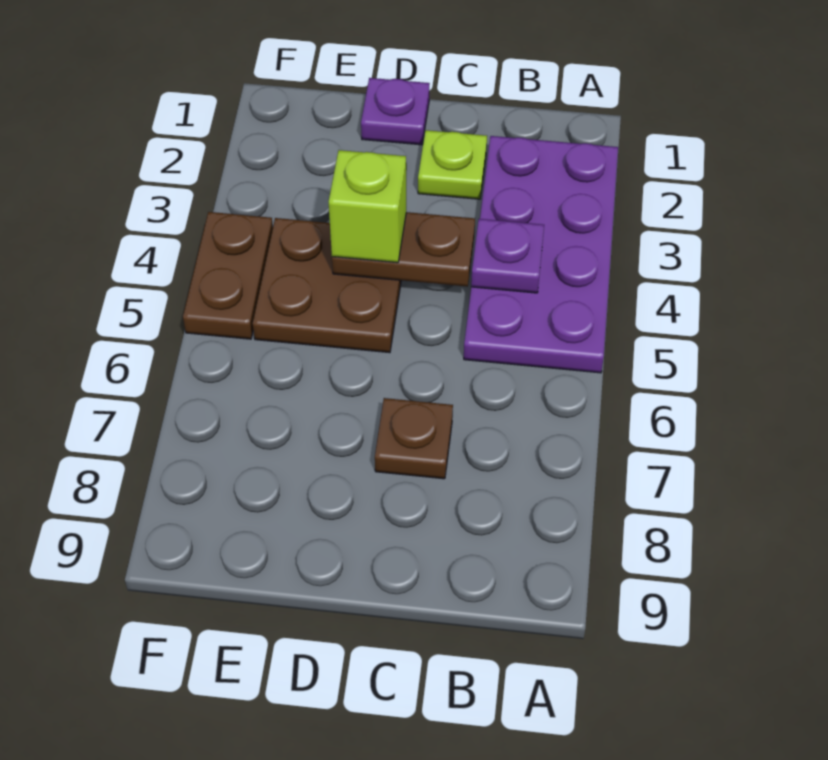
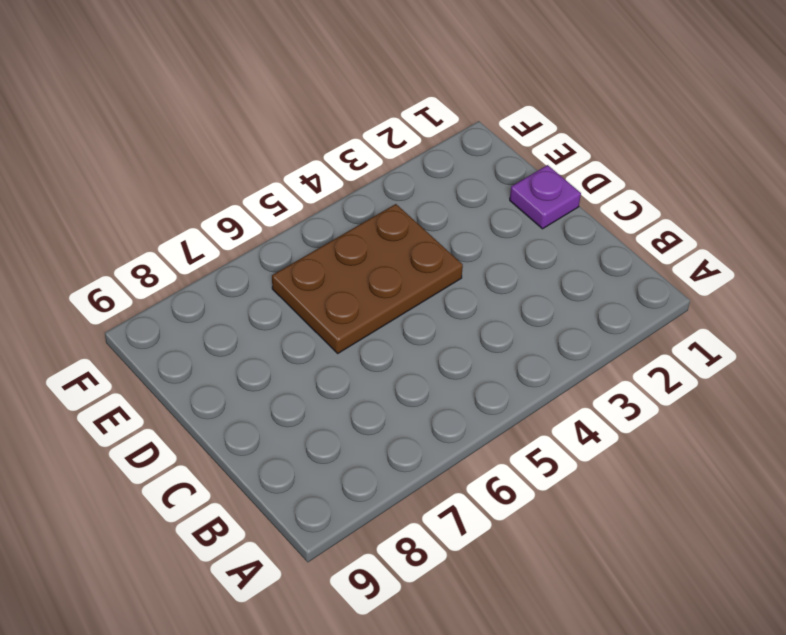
brown 2x3 plate [272,204,463,353] -> brown 2x2 plate [253,218,401,353]
none -> purple 2x4 plate [464,136,618,373]
none -> lime 1x1 plate [418,130,487,199]

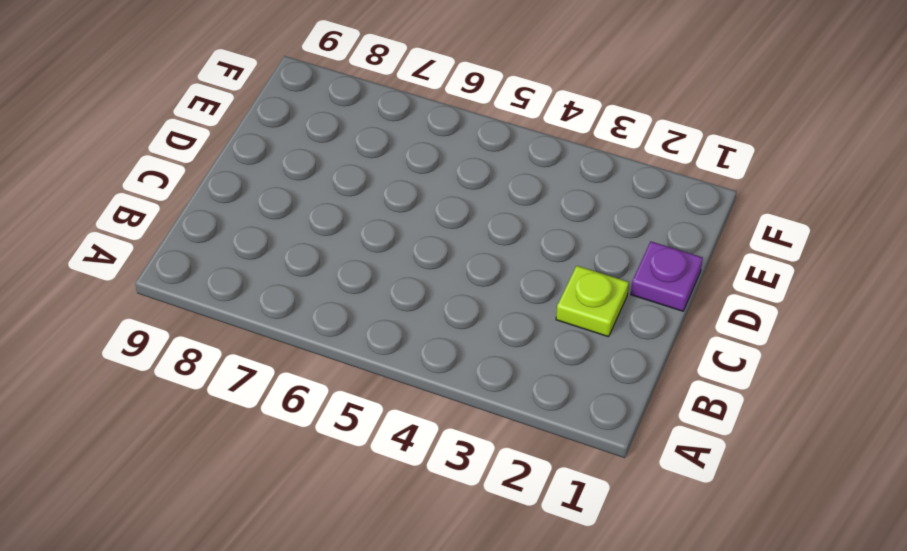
none -> purple 2x4 plate [464,136,618,373]
none -> brown 1x1 plate [375,398,453,479]

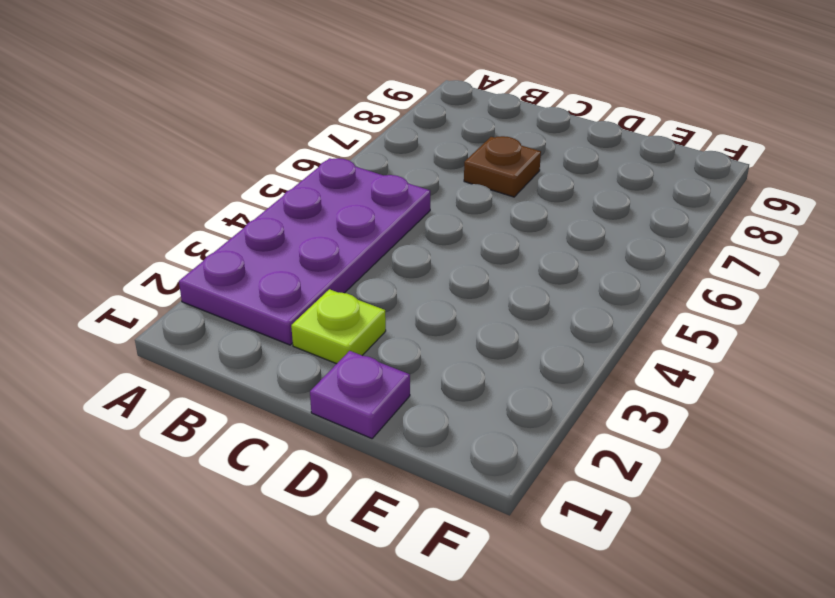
none -> brown 2x2 plate [253,218,401,353]
none -> brown 1x2 plate [183,212,273,339]

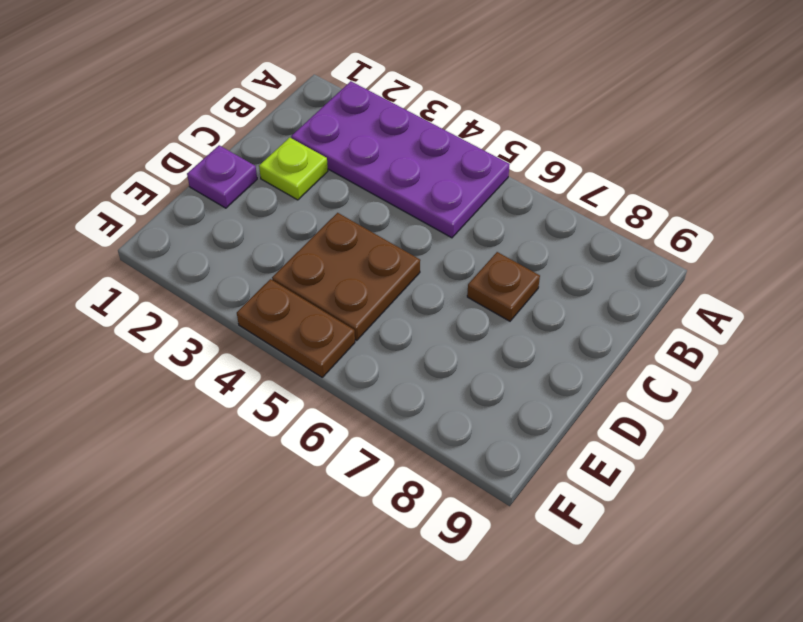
none -> purple 1x1 plate [471,219,544,293]
none -> brown 1x2 plate [332,212,475,287]

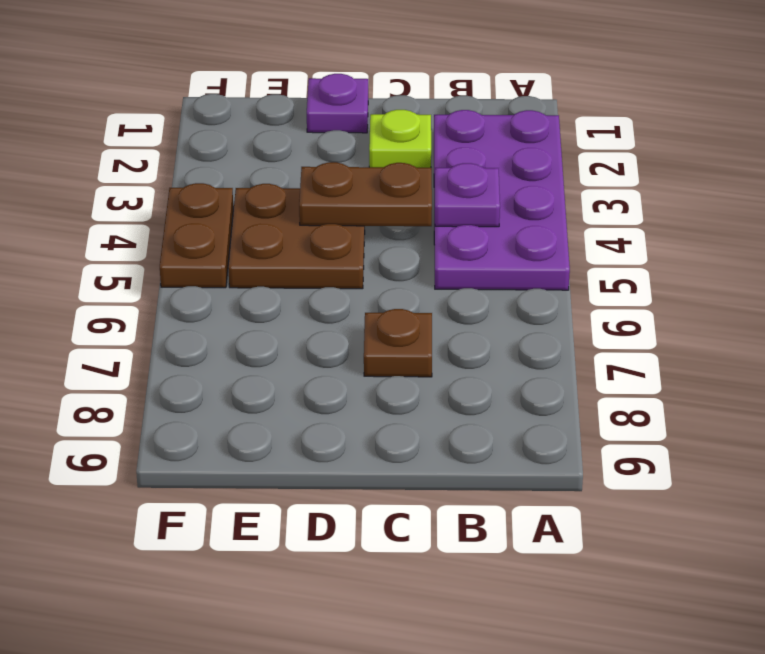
none -> lime 1x1 brick [329,150,406,263]

